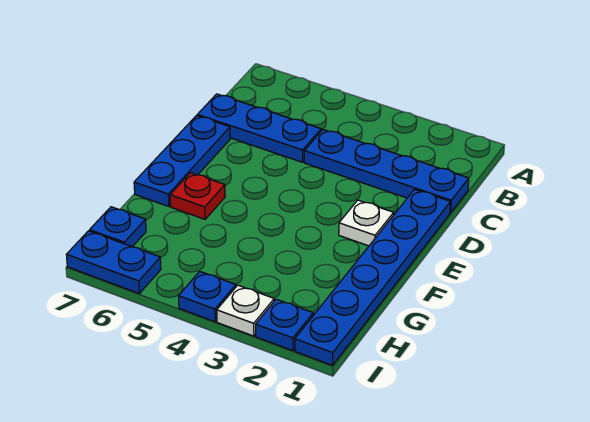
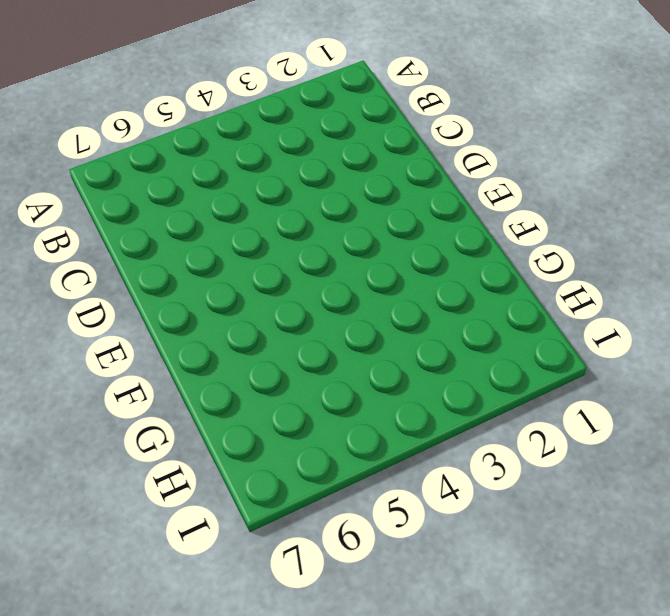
none -> blue 1x4 plate [304,130,469,213]
none -> blue 1x3 plate [197,94,321,162]

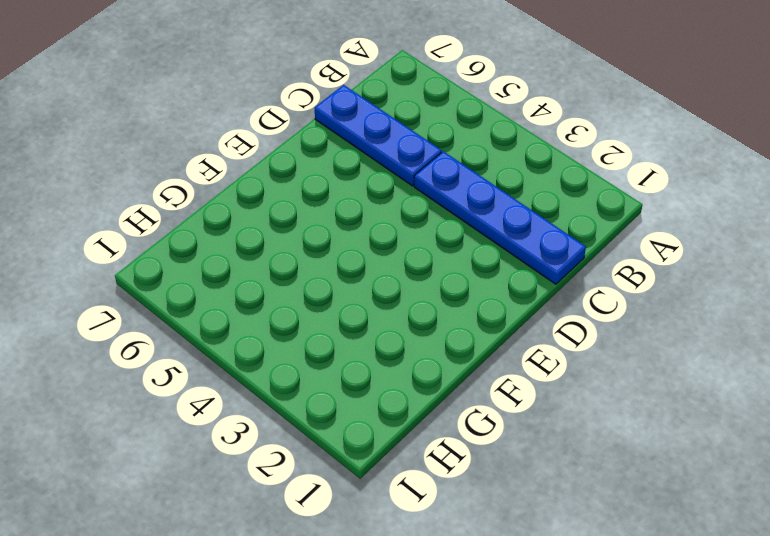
none -> blue 1x6 plate [295,189,450,365]
none -> blue 1x3 plate [134,116,230,207]

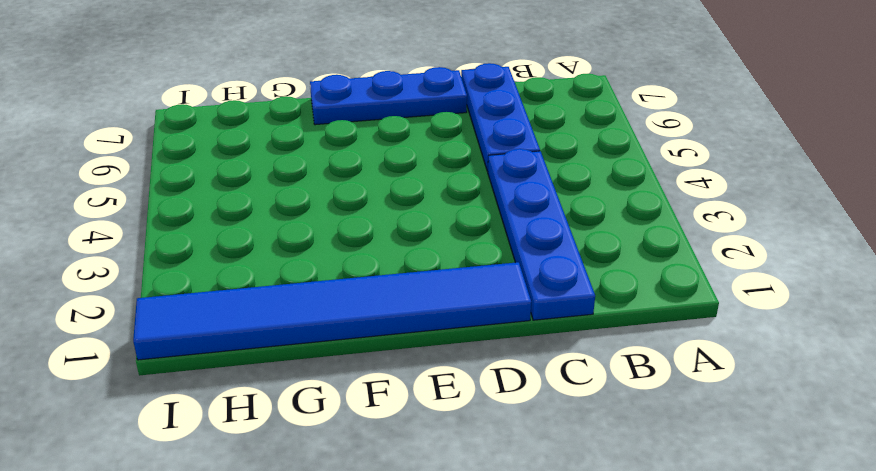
blue 1x6 tile [133,262,531,360] -> blue 1x6 plate [295,189,450,365]
none -> white 1x1 plate [339,200,394,246]
none -> red 1x1 plate [170,173,225,219]

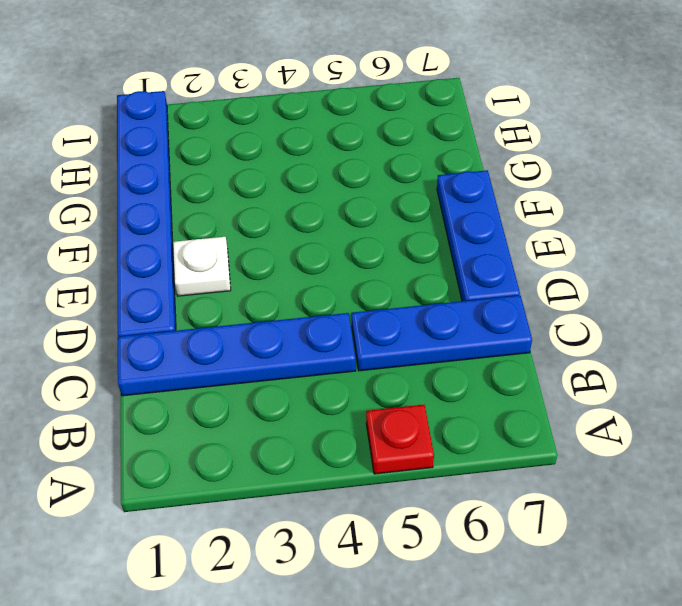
red 1x1 plate [366,405,434,474] -> red 1x1 plate moved to [170,173,225,219]
none -> blue 1x1 plate [90,207,146,247]
none -> blue 1x1 plate [256,299,313,351]

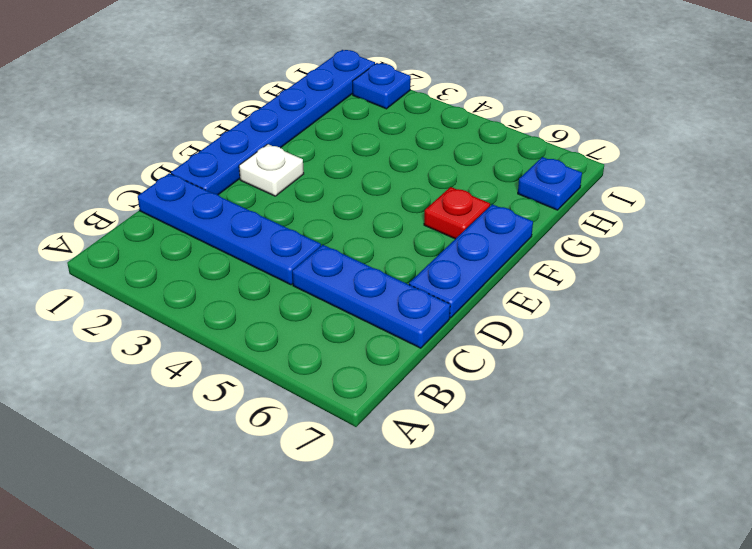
none -> white 1x1 plate [217,285,274,336]
none -> blue 1x1 plate [179,271,236,322]

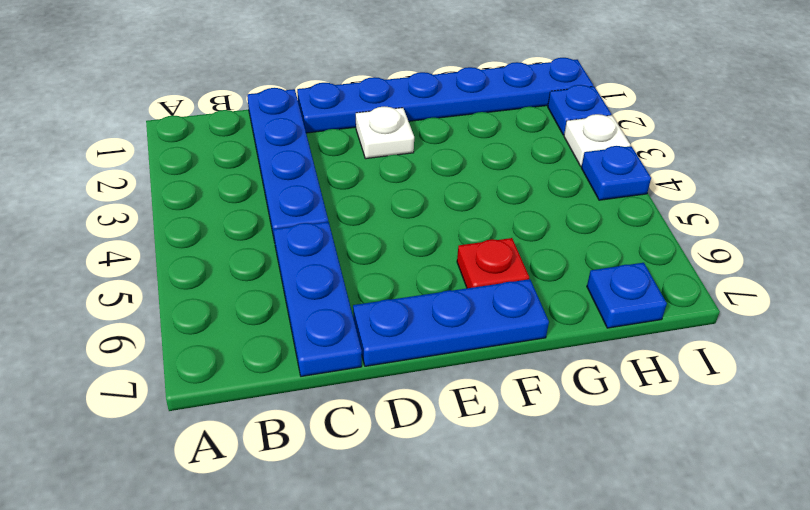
none -> blue 1x2 plate [66,231,161,293]

